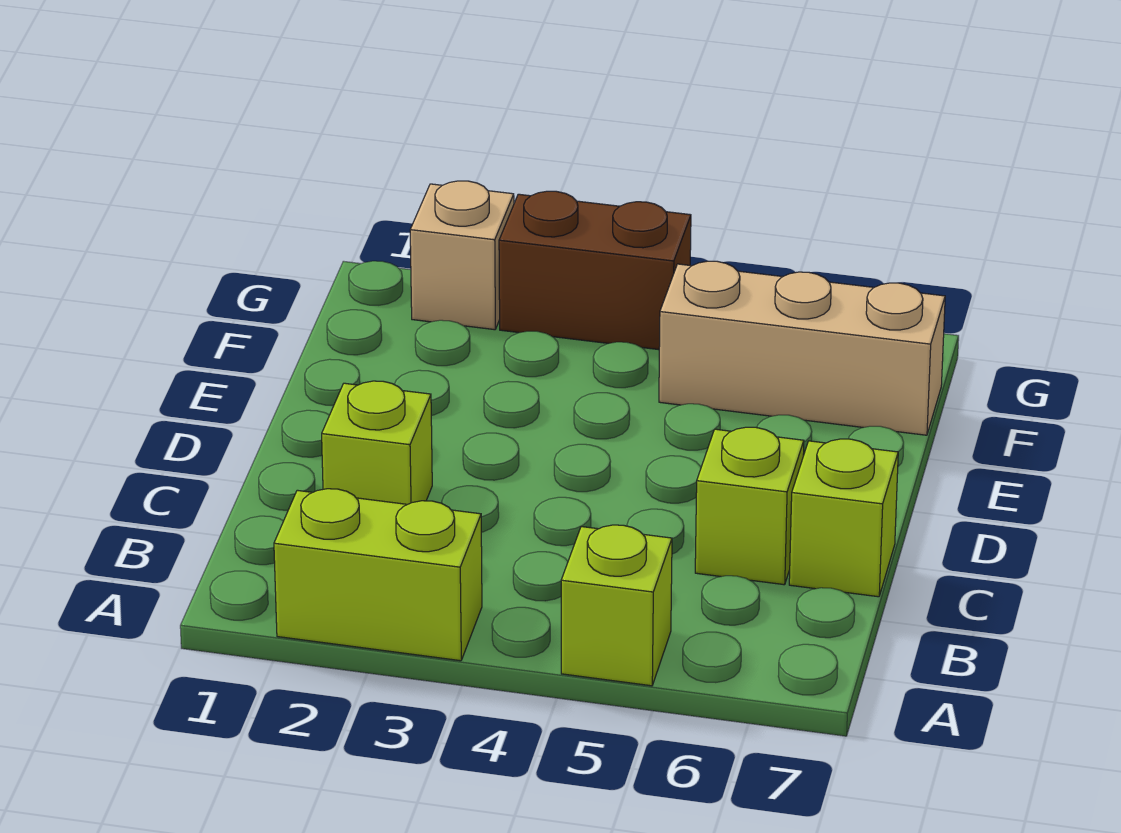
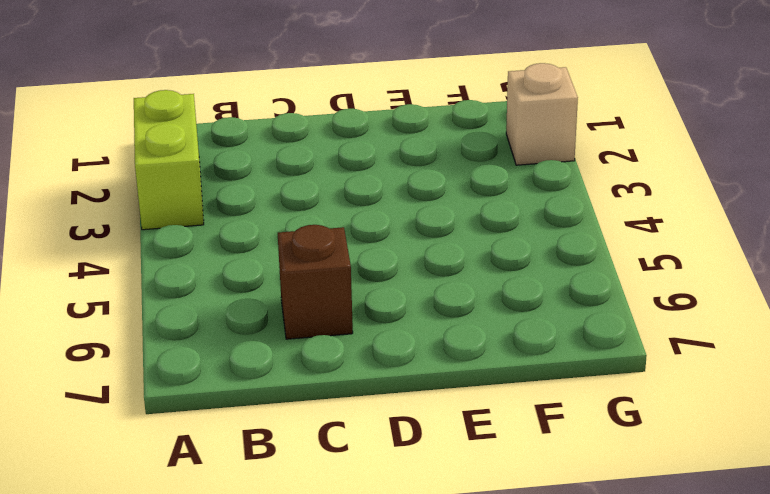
brown 1x1 brick [278,225,353,339] -> lime 1x1 brick [695,427,804,585]
none -> lime 1x1 brick [561,525,672,686]
none -> lime 1x1 brick [322,381,432,504]

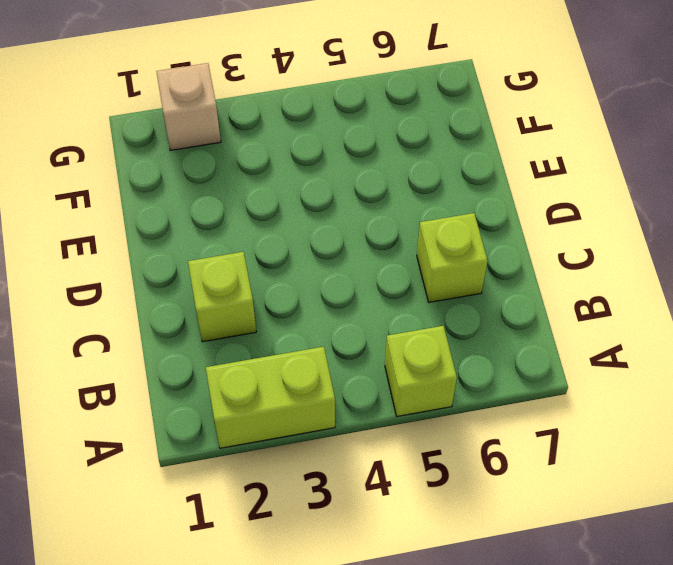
none -> lime 1x1 brick [789,439,898,597]
none -> tan 1x3 brick [659,261,945,435]

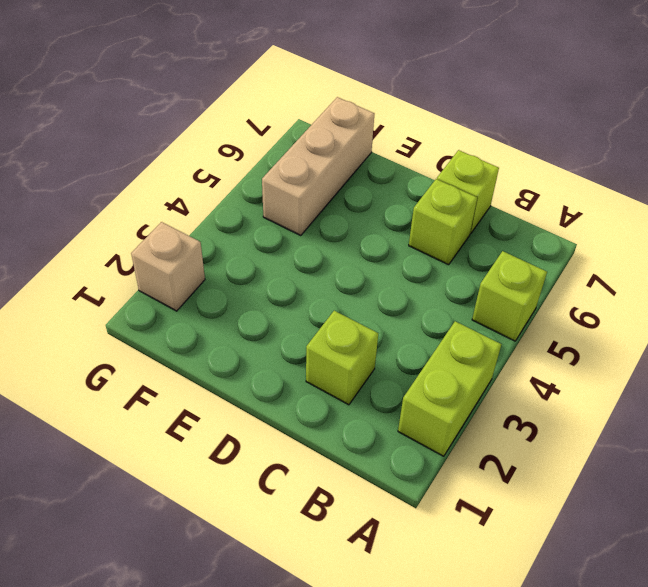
none -> brown 1x2 brick [499,191,691,350]

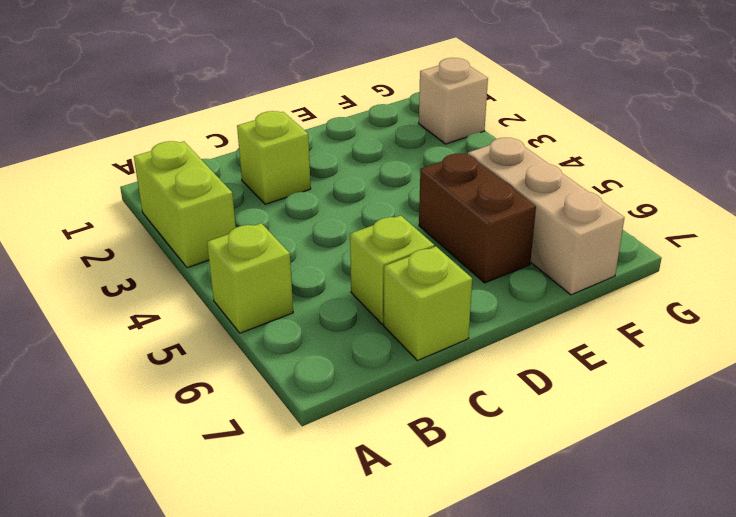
brown 1x2 brick [419,153,536,283] -> brown 1x2 brick moved to [499,191,691,350]

